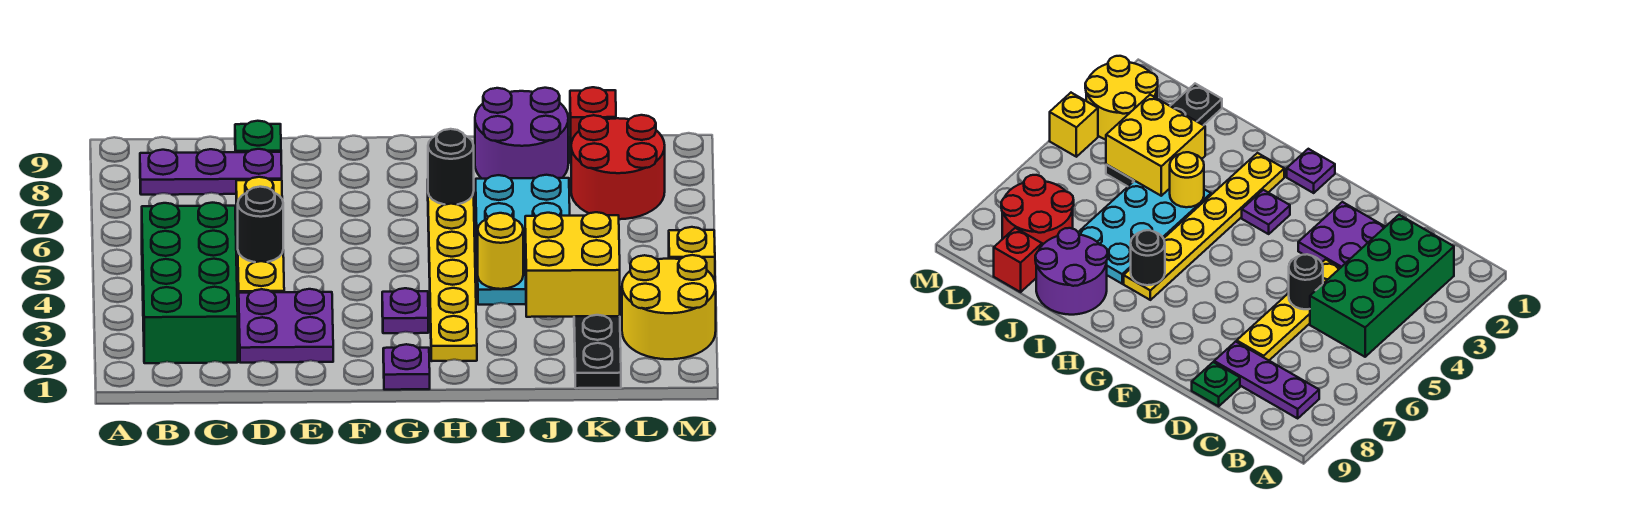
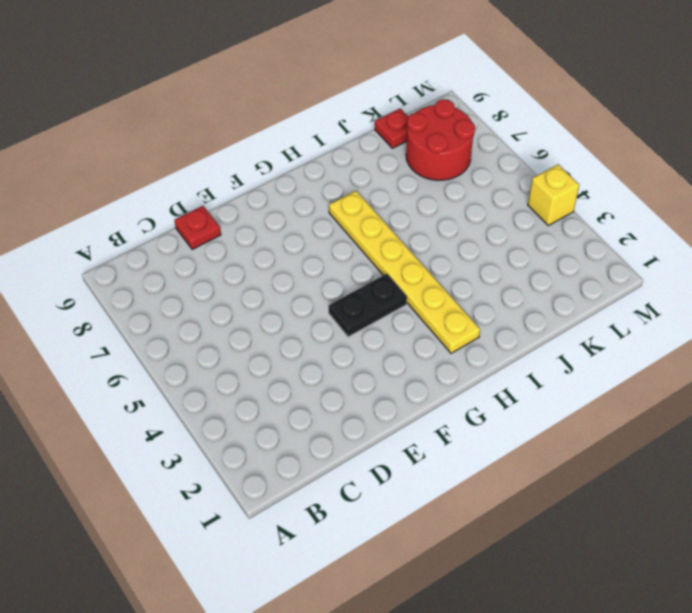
red 1x1 plate [174,206,221,249] -> green 1x1 plate [235,121,281,152]
black 1x2 plate [329,274,407,337] -> none
red 1x1 plate [375,108,408,148] -> red 1x1 brick [570,87,616,158]
none -> green 2x4 brick [142,203,238,363]
none -> purple 1x3 plate [140,149,282,195]
none -> purple 2x2 plate [239,289,333,363]

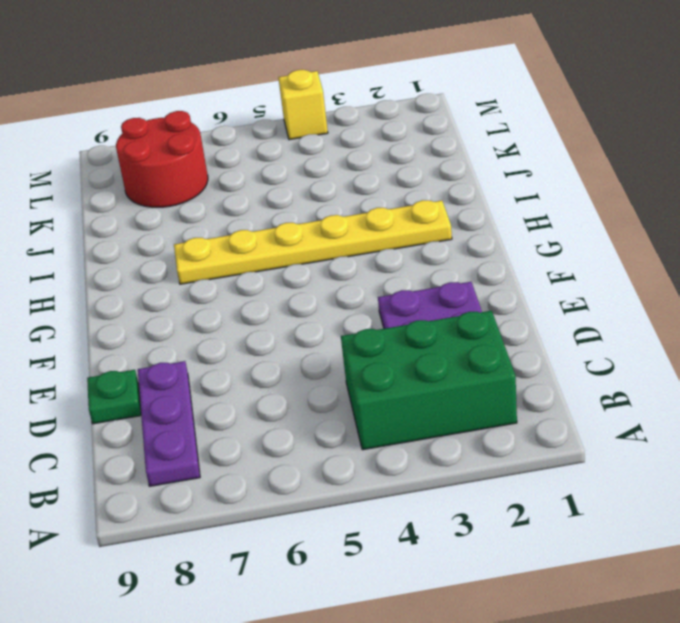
green 2x3 brick [341,311,517,450] -> green 2x4 brick [142,203,238,363]
none -> yellow 1x4 plate [236,177,284,298]
none -> purple 1x1 plate [383,344,430,390]
none -> purple 1x1 plate [382,288,428,333]

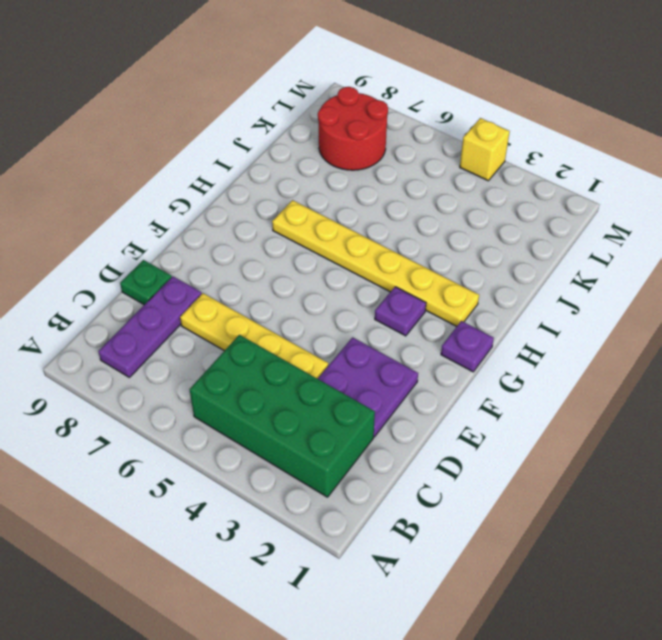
none -> cyan 2x4 plate [476,175,570,305]
none -> purple 2x2 round brick [475,88,568,179]
none -> black 1x4 plate [574,315,621,388]

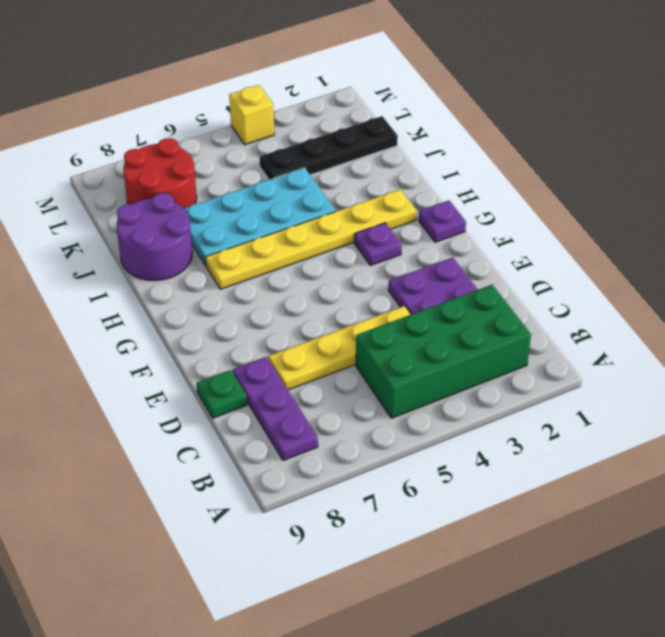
none -> red 1x1 brick [570,87,616,158]
none -> yellow 2x2 round brick [622,255,716,359]
none -> black 1x1 round brick [237,187,283,262]

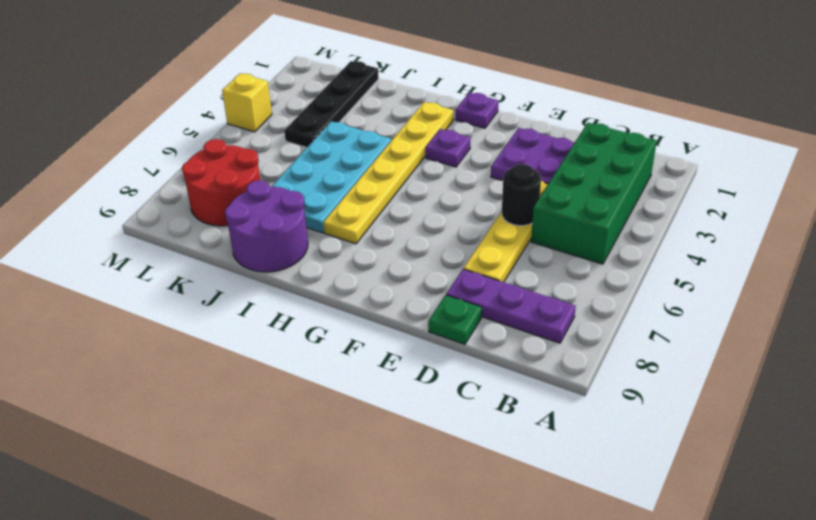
none -> red 1x1 brick [570,87,616,158]
none -> yellow 2x2 round brick [622,255,716,359]
none -> black 1x1 round brick [428,129,474,205]

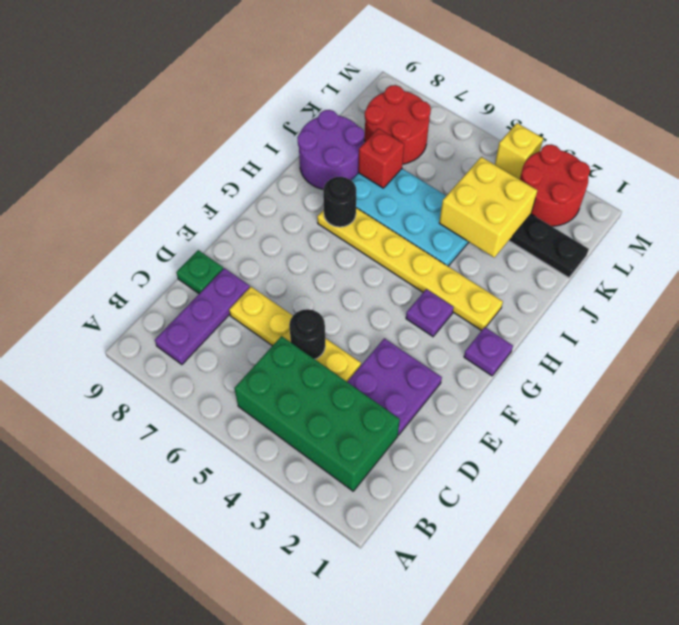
red 1x1 brick [358,128,404,188] -> red 1x1 brick moved to [570,87,616,158]
red 2x2 round brick [520,144,590,226] -> yellow 2x2 round brick [622,255,716,359]
none -> yellow 1x1 round brick [478,213,523,289]

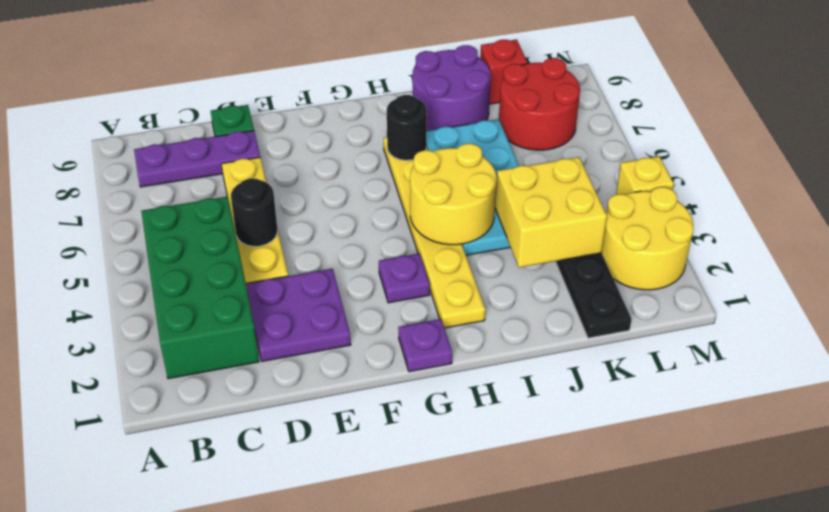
yellow 2x2 round brick [410,144,497,245] -> yellow 1x1 round brick [478,213,523,289]

